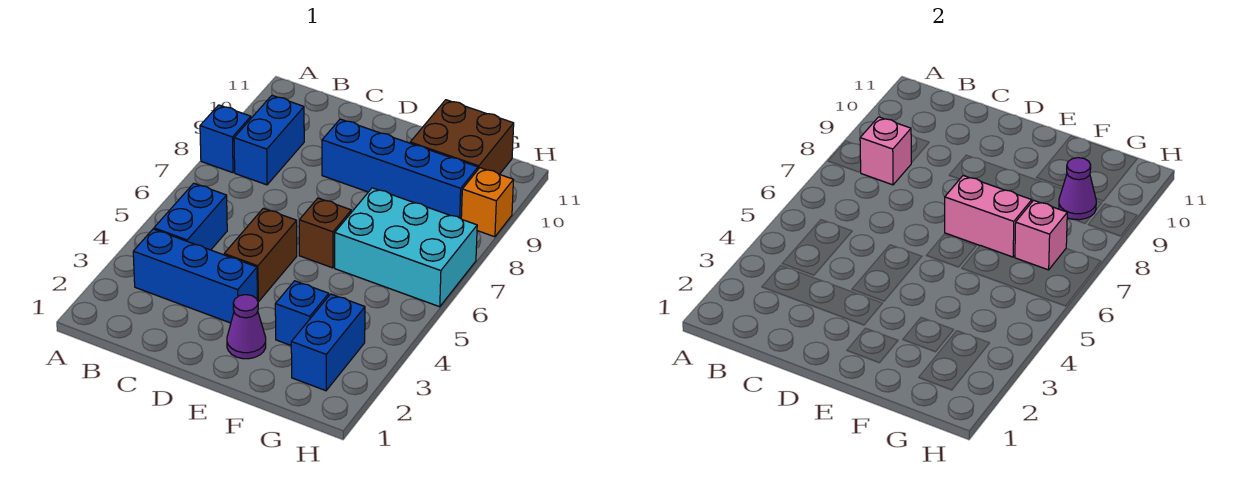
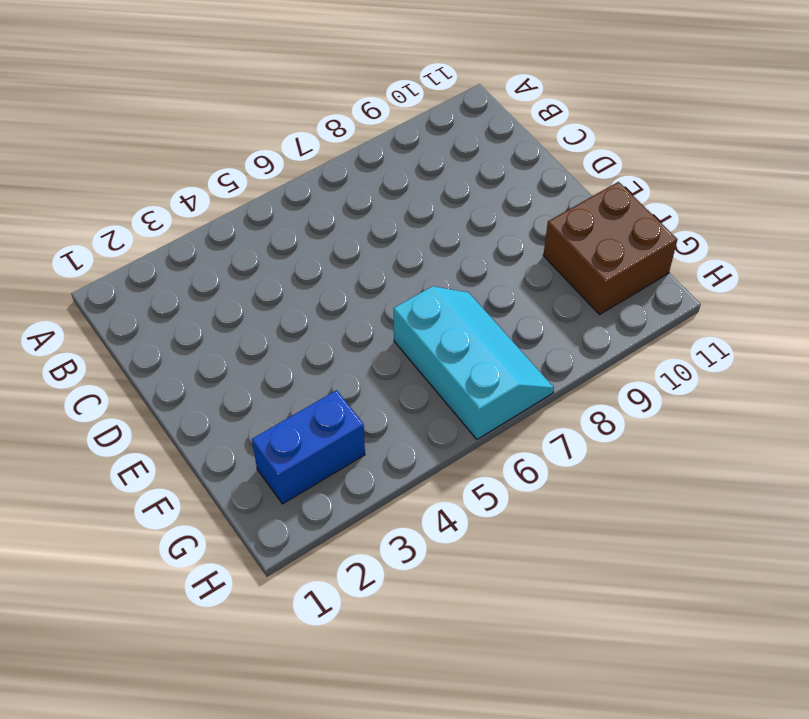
cyan 2x3 slope [394,286,554,439] -> cyan 2x3 brick [335,188,477,307]
none -> blue 1x1 brick [200,105,251,173]
none -> blue 1x3 brick [133,229,257,323]
none -> blue 1x2 brick [154,183,227,250]

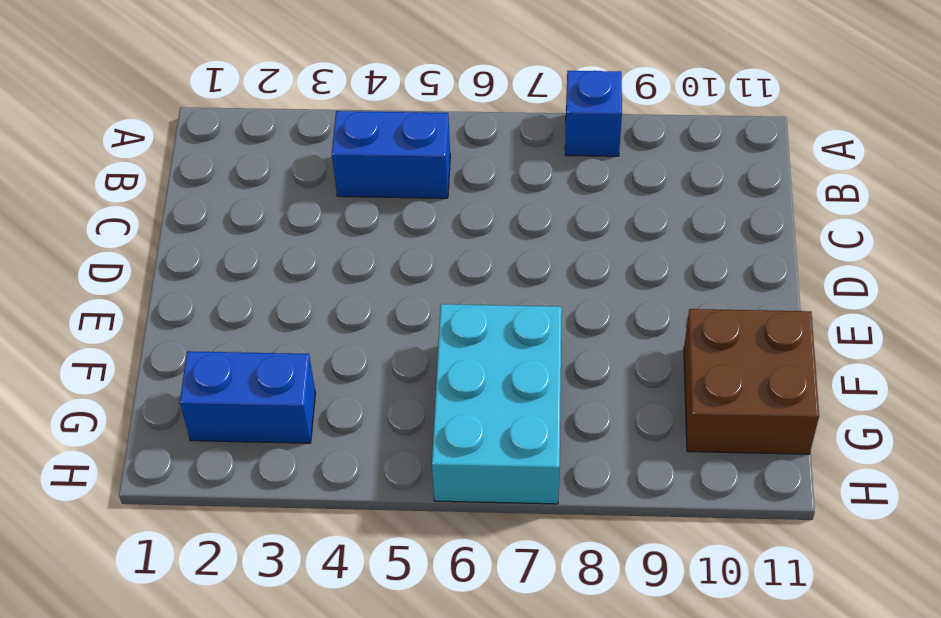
none -> blue 1x3 brick [133,229,257,323]
none -> blue 1x2 brick [234,96,304,185]
none -> brown 1x2 brick [224,208,297,302]

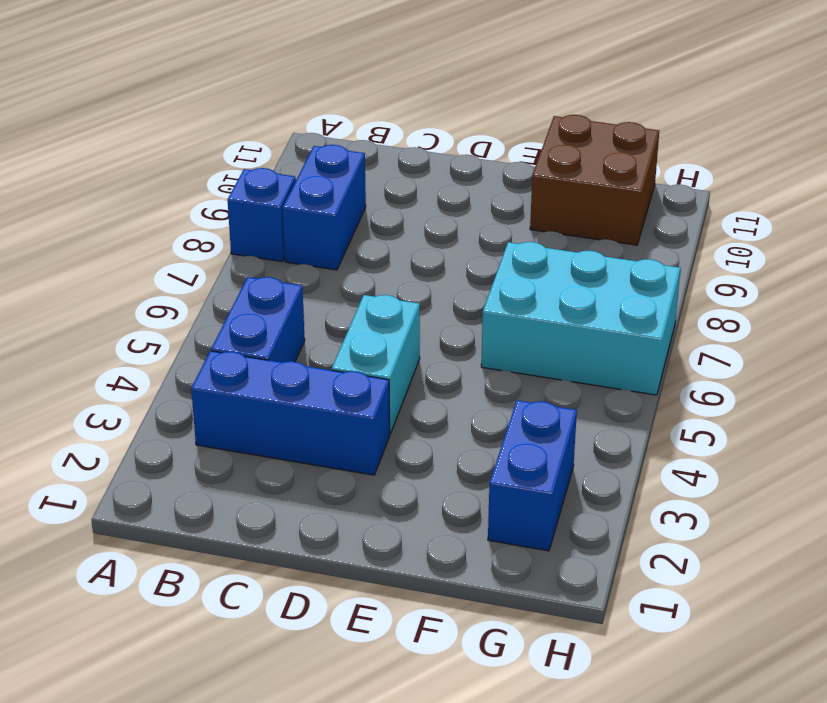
cyan 1x2 brick [332,295,420,434] -> brown 1x2 brick [224,208,297,302]
none -> blue 1x4 brick [322,119,478,219]
none -> purple 1x1 cone [227,295,266,359]
none -> brown 1x1 brick [299,198,351,268]

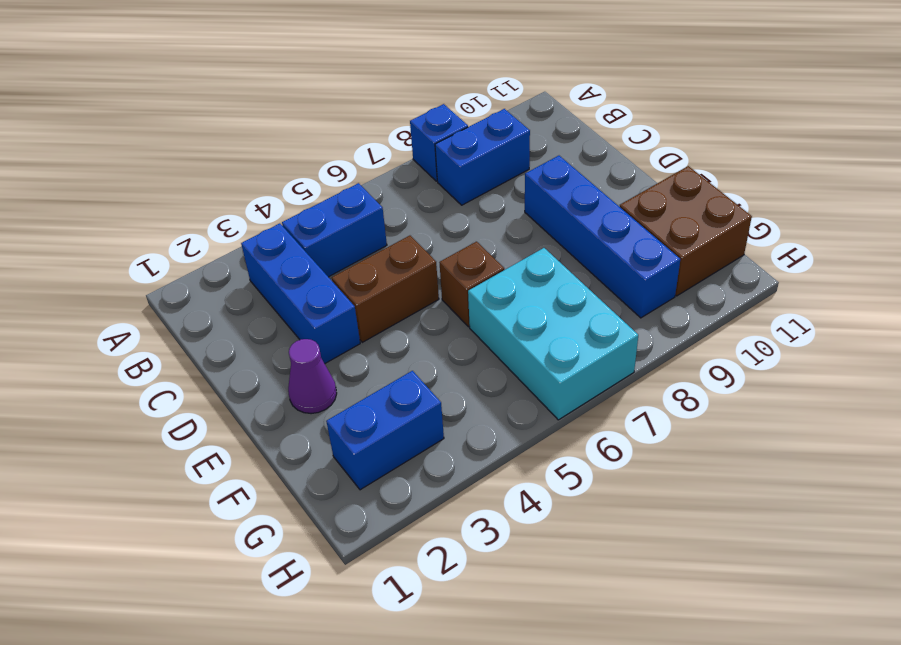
none -> blue 1x1 brick [275,281,329,345]
none -> orange 1x1 brick [461,168,513,237]
none -> pink 1x1 brick [860,117,911,185]

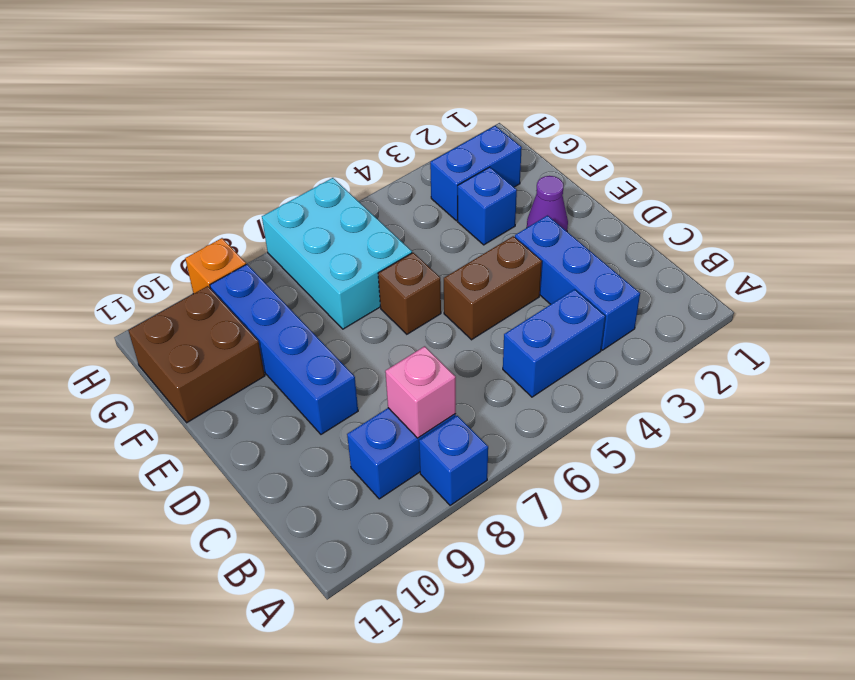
none -> pink 1x2 brick [945,176,1032,257]
none -> pink 1x1 brick [1015,200,1067,270]
none -> purple 1x1 cone [1059,158,1096,220]

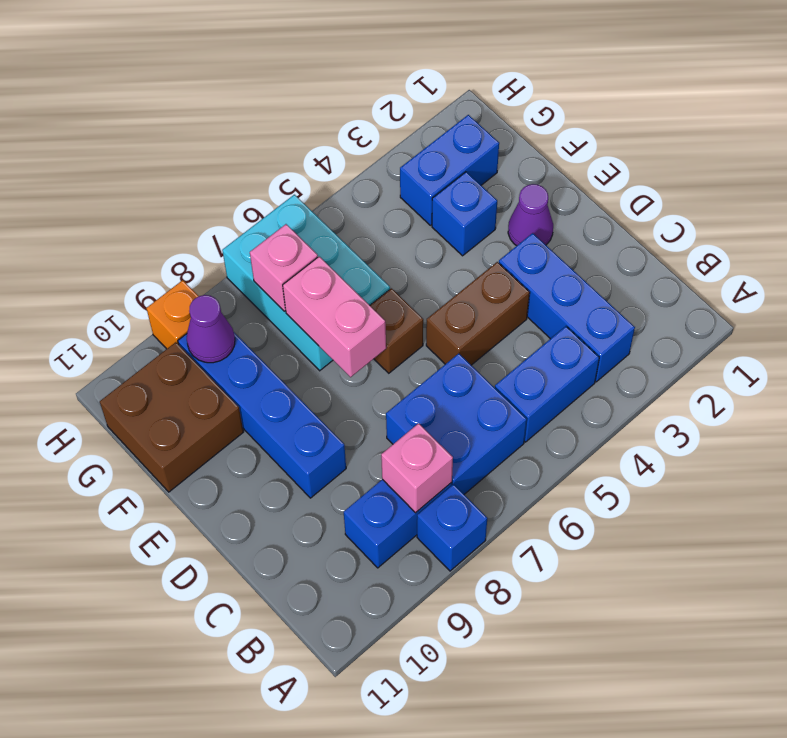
blue 2x2 brick [386,353,527,494] -> none

